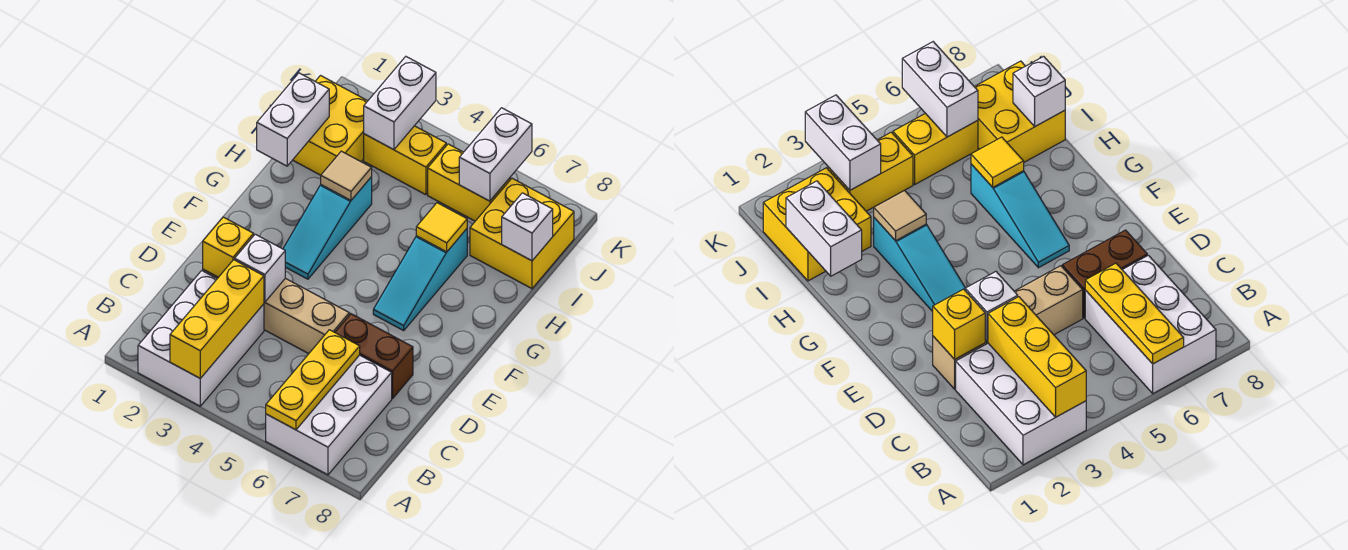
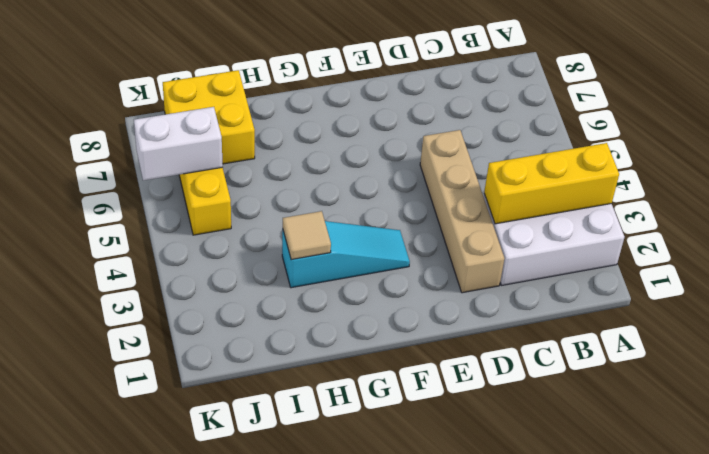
none -> white 2x3 brick [266,355,392,475]
none -> brown 1x2 brick [335,314,413,399]
none -> cyan 1x3 slope [373,229,467,331]

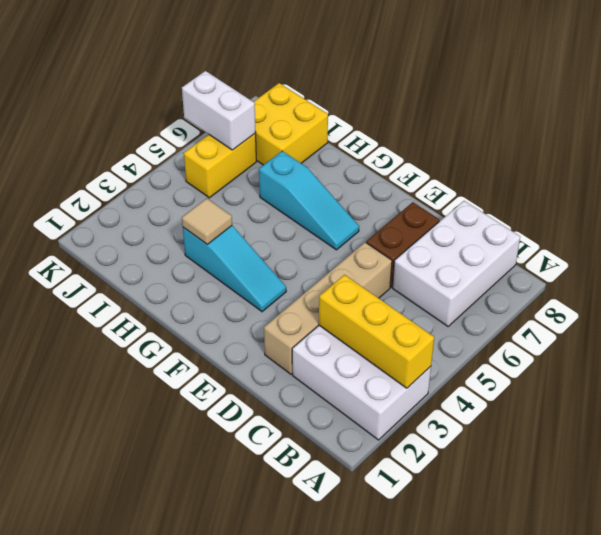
white 2x3 brick [393,201,520,326] -> white 2x3 brick turned to [266,355,392,475]
none -> yellow 2x2 brick [293,76,367,175]
none -> yellow 1x2 brick [364,126,446,195]
none -> yellow 1x3 plate [266,330,360,430]

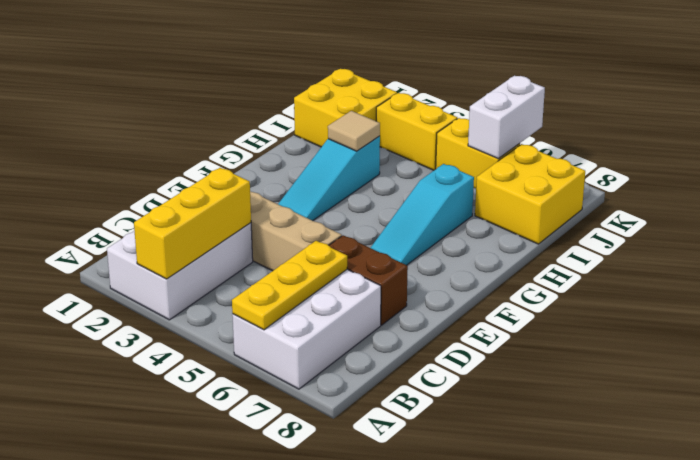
none -> yellow 1x1 brick [203,217,254,277]
none -> white 1x1 brick [235,234,285,302]
none -> white 1x2 brick [257,73,329,166]

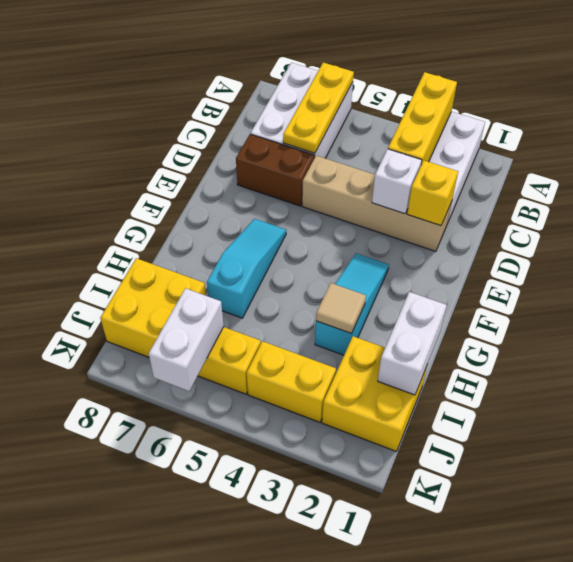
none -> yellow 1x1 tile [416,203,467,252]
none -> white 1x1 brick [502,193,553,261]
none -> white 1x2 brick [364,57,436,150]

